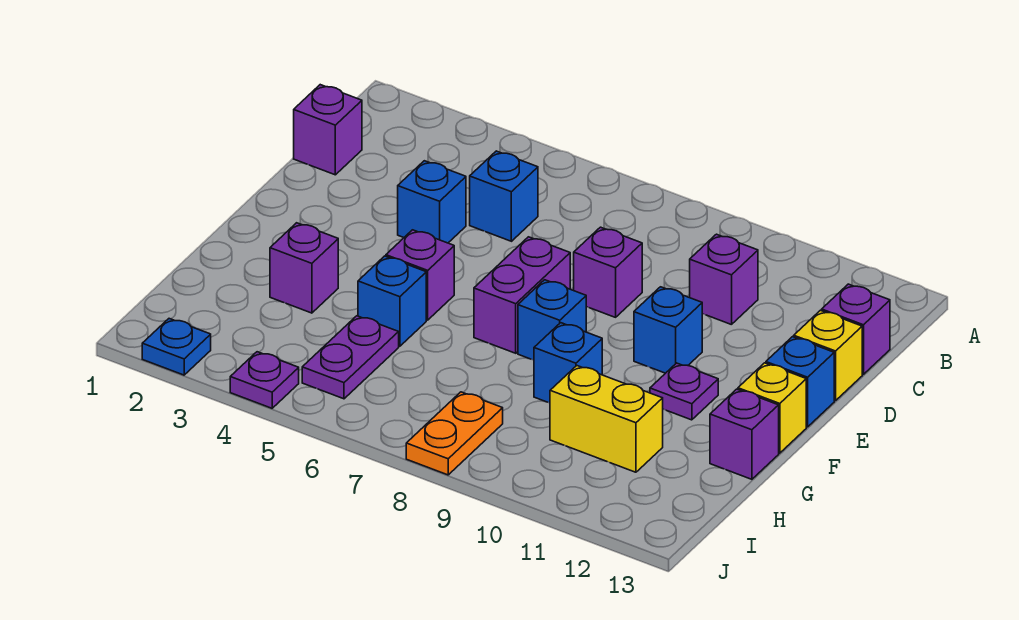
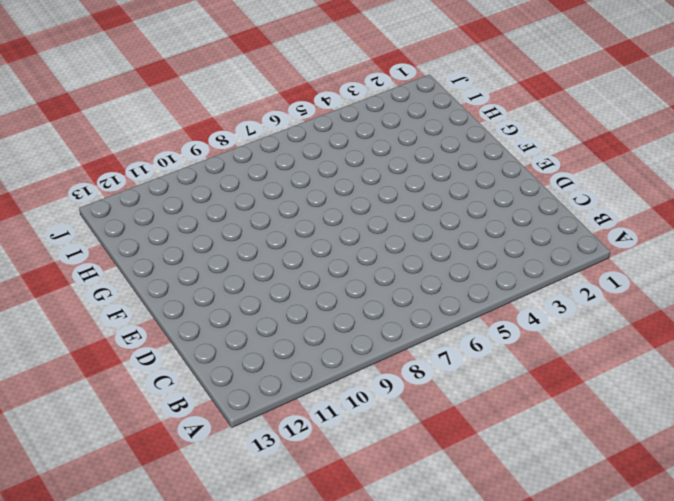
none -> purple 1x1 brick [294,85,362,175]
none -> blue 1x1 brick [470,151,538,241]
none -> purple 1x1 brick [690,234,758,325]

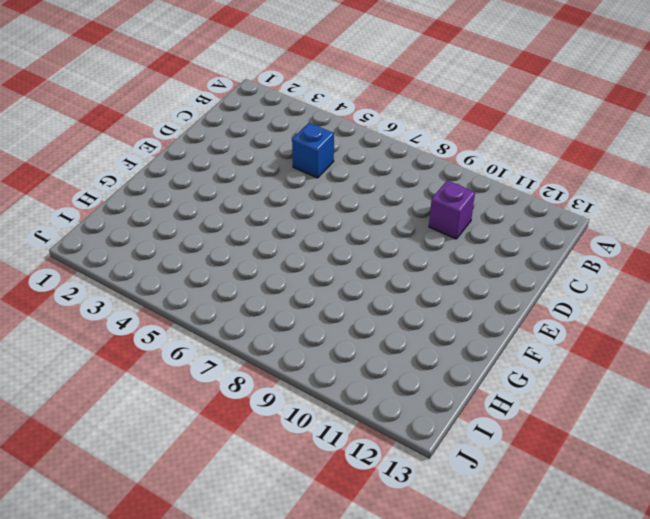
none -> purple 1x1 brick [294,85,362,175]
none -> purple 1x1 brick [822,284,890,374]
none -> blue 1x1 brick [398,161,466,243]

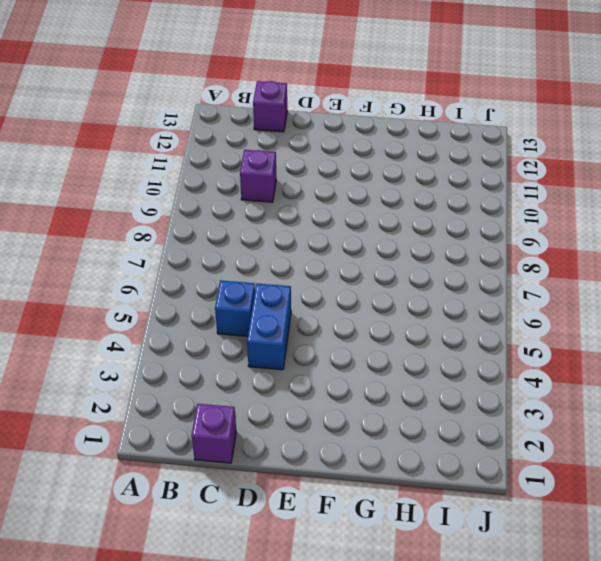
blue 1x2 brick [247,283,291,370] -> blue 1x1 brick [398,161,466,243]
none -> purple 1x1 brick [574,227,642,317]
none -> yellow 1x1 brick [794,310,862,401]
none -> purple 1x2 brick [474,237,570,353]

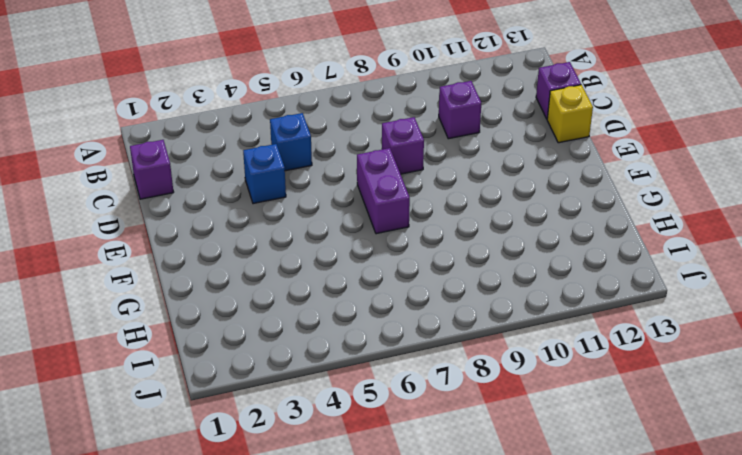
none -> blue 1x1 brick [634,287,702,373]
none -> blue 1x1 brick [766,337,834,427]
none -> purple 1x1 brick [386,230,454,320]

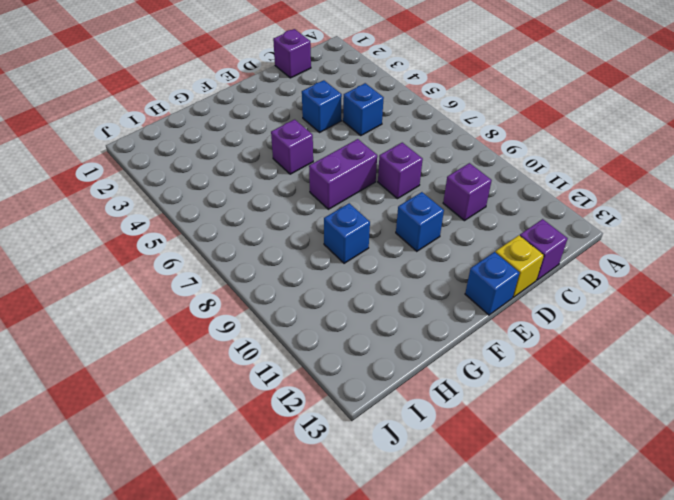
none -> blue 1x1 brick [518,280,586,360]
none -> purple 1x1 plate [650,363,718,420]
none -> yellow 1x1 brick [738,363,806,453]

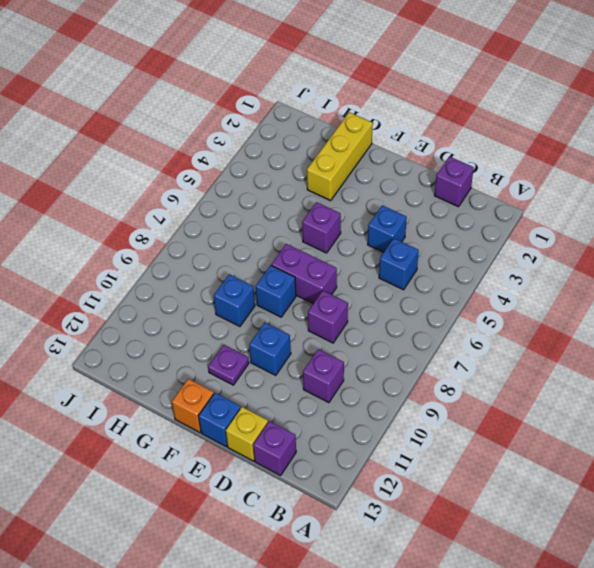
orange 1x1 brick [172,379,214,433] -> yellow 1x1 brick [738,363,806,453]
yellow 1x3 brick [307,112,373,201] -> purple 1x1 brick [270,223,338,313]
none -> blue 1x1 brick [358,256,426,346]
none -> purple 1x1 brick [710,389,779,479]
none -> purple 1x2 plate [302,316,399,399]

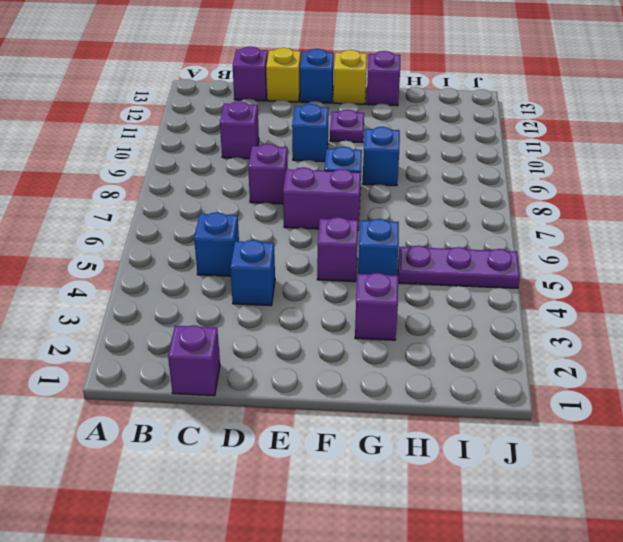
purple 1x3 plate [398,246,520,288] -> purple 1x2 plate [302,316,399,399]
none -> yellow 1x2 brick [550,366,663,472]
none -> orange 1x2 plate [406,392,503,475]
none -> blue 1x1 plate [142,319,211,375]

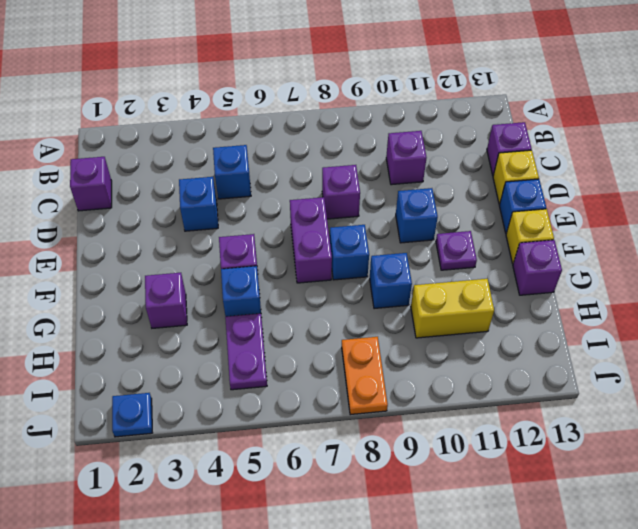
none -> purple 1x1 plate [230,352,299,408]

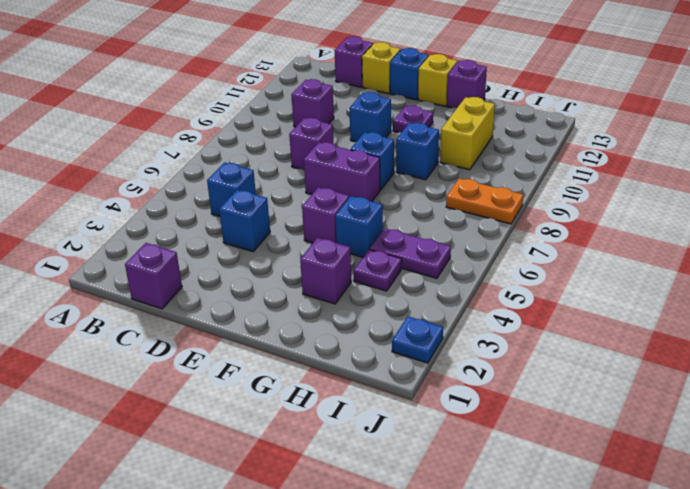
purple 1x1 plate [354,249,402,291] -> purple 1x1 plate moved to [230,352,299,408]

